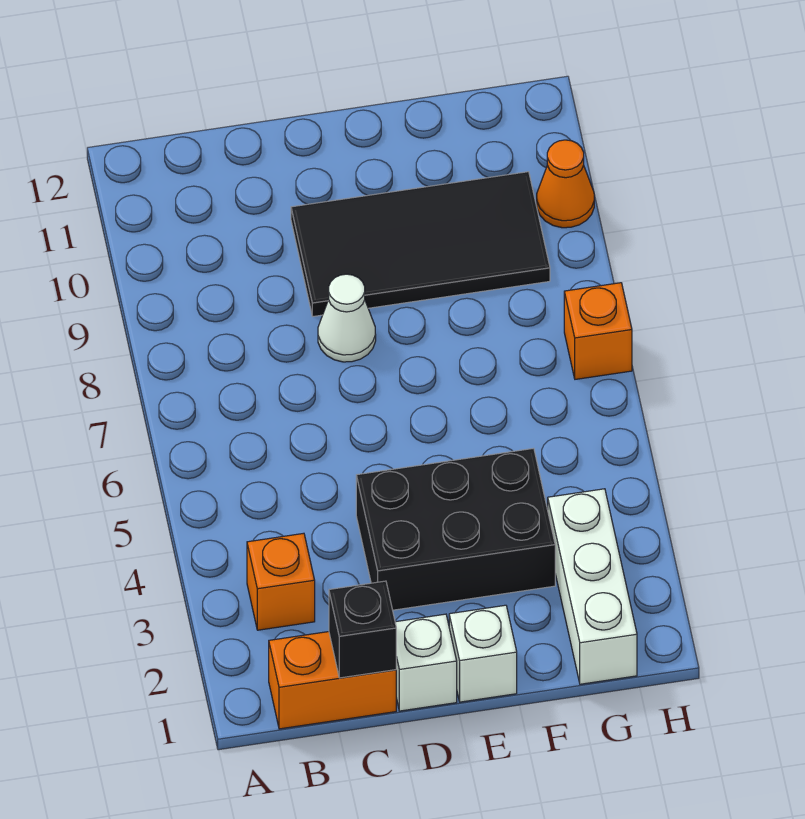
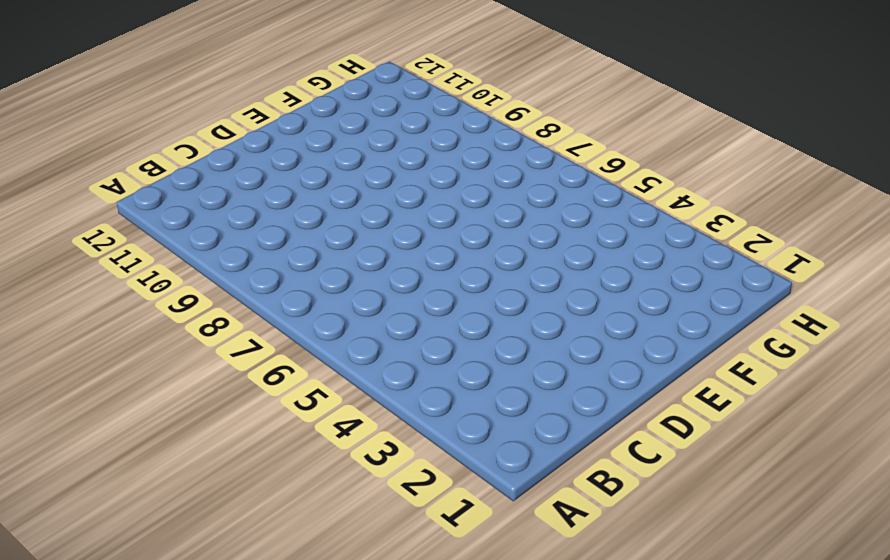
none -> orange 1x2 brick [269,632,396,729]
none -> orange 1x1 brick [247,533,315,630]

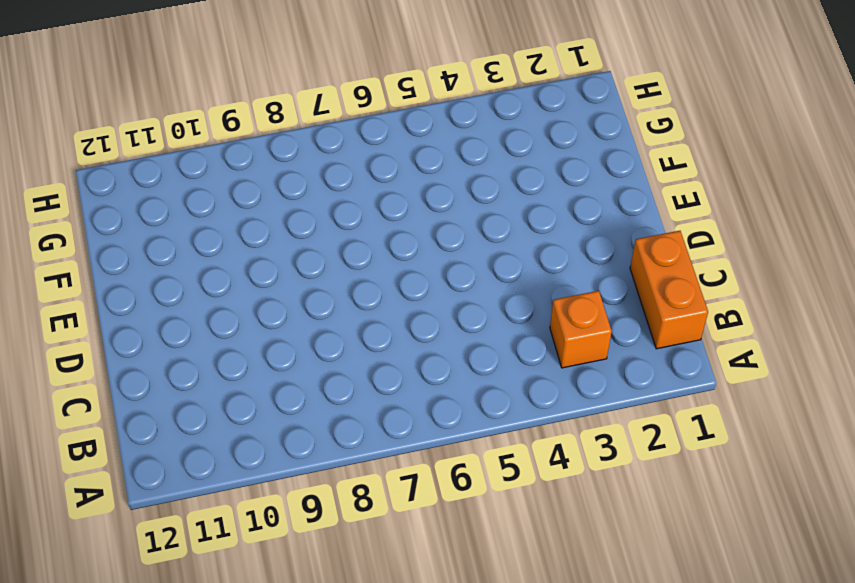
none -> white 1x1 brick [395,614,457,711]
none -> black 2x3 brick [356,448,555,610]

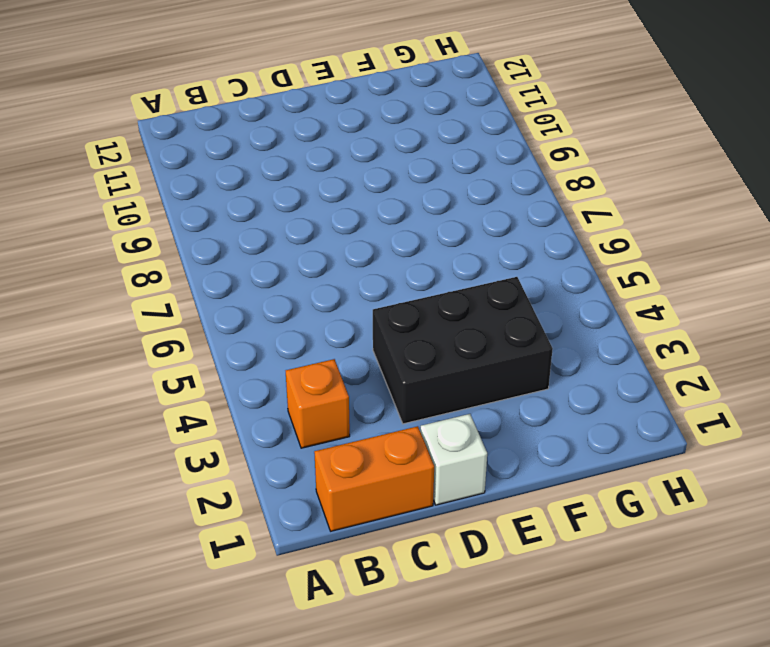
none -> white 1x1 cone [318,274,376,362]
none -> black 2x4 tile [291,172,550,316]

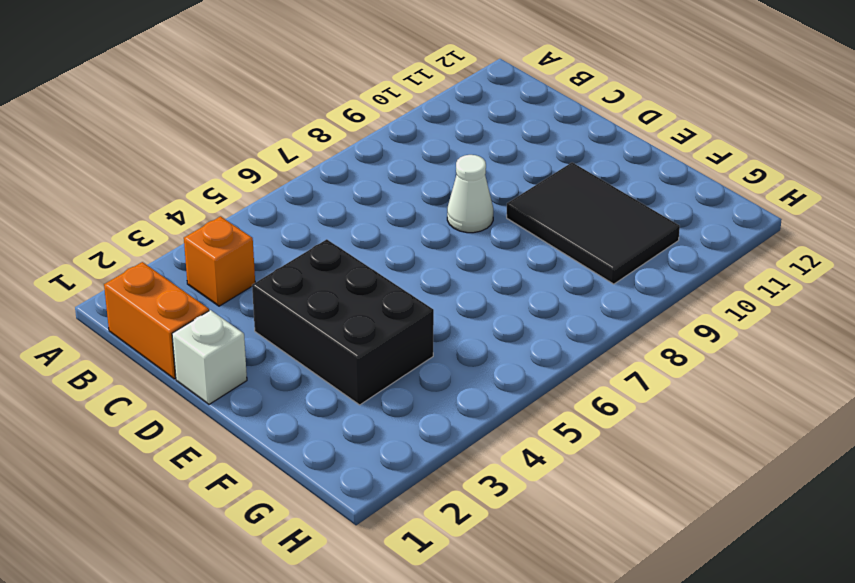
black 2x3 tile [507,162,680,284] -> black 2x4 tile [291,172,550,316]
none -> white 1x1 brick [449,605,517,702]
none -> white 1x3 brick [548,489,637,684]

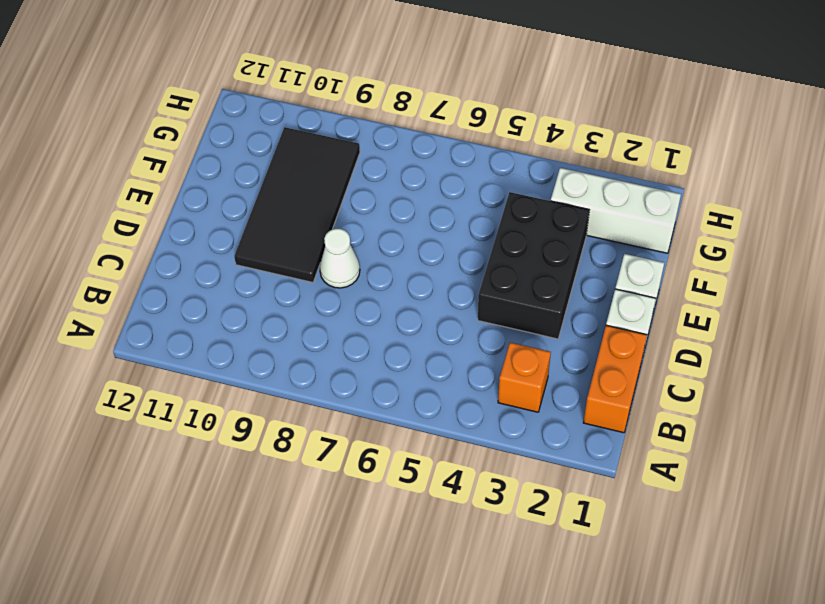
none -> orange 1x1 brick [564,283,632,379]
none -> orange 1x1 cone [537,140,594,228]

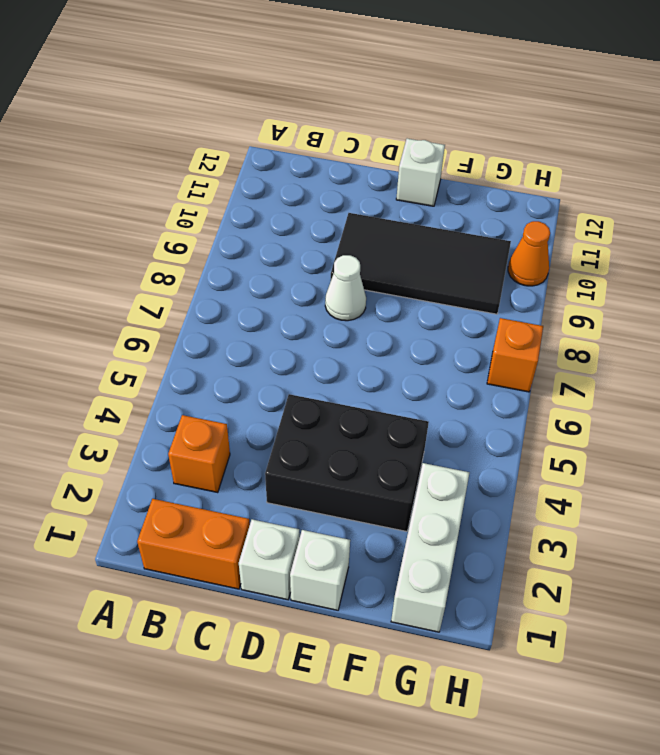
white 1x1 brick [396,139,445,206] -> none
none -> black 1x1 brick [329,581,396,678]

